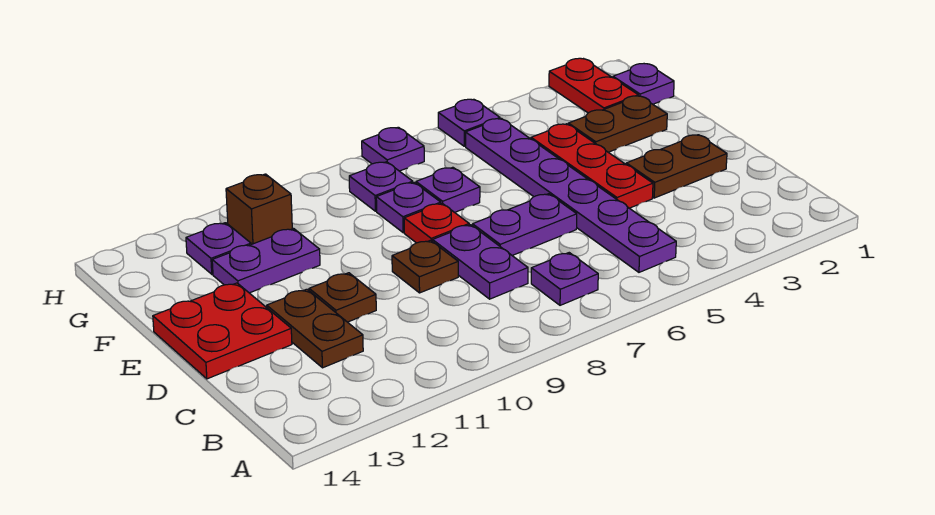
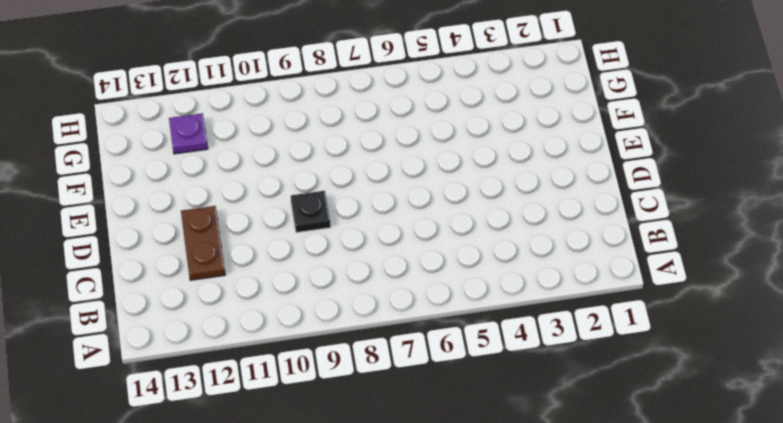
black 1x1 plate [291,191,331,232] -> brown 1x1 plate [392,240,458,293]
none -> purple 1x6 plate [466,118,676,272]
none -> purple 1x1 plate [531,253,598,305]
none -> purple 1x2 plate [433,225,528,299]

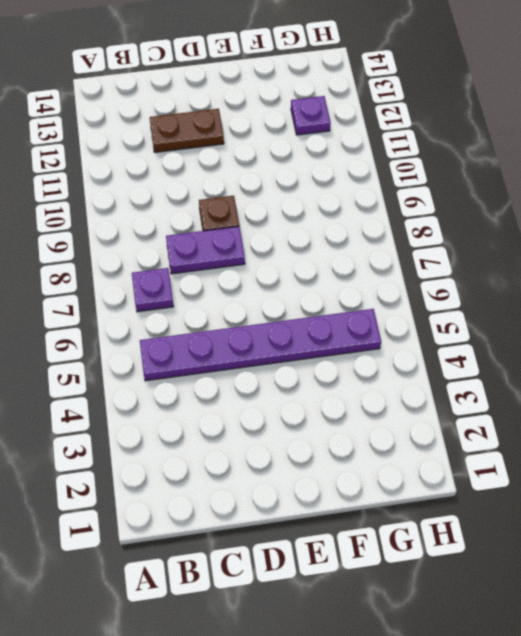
none -> brown 1x2 plate [626,135,727,198]
none -> red 1x3 plate [531,124,653,208]
none -> purple 1x2 plate [472,194,577,255]

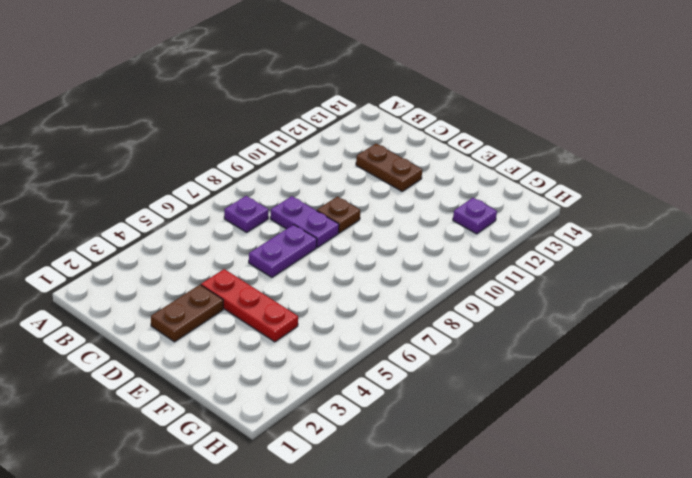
none -> purple 1x6 plate [466,118,676,272]
none -> brown 1x1 plate [309,273,376,322]
none -> red 2x2 plate [153,283,292,379]

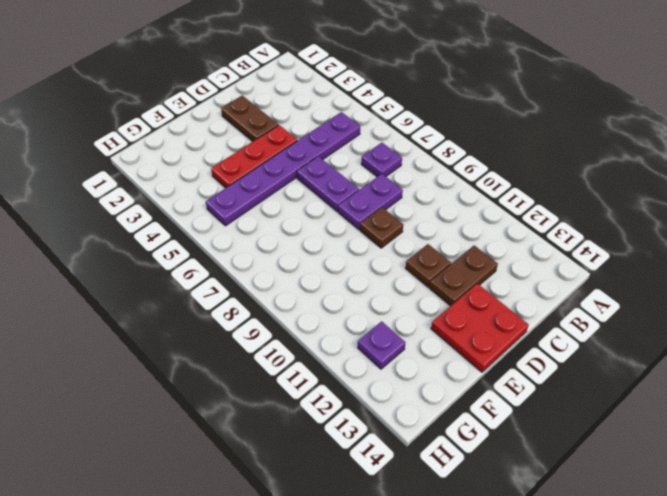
none -> red 1x1 plate [404,203,469,243]
none -> brown 1x2 plate [568,96,667,152]
none -> purple 1x1 plate [416,167,480,212]

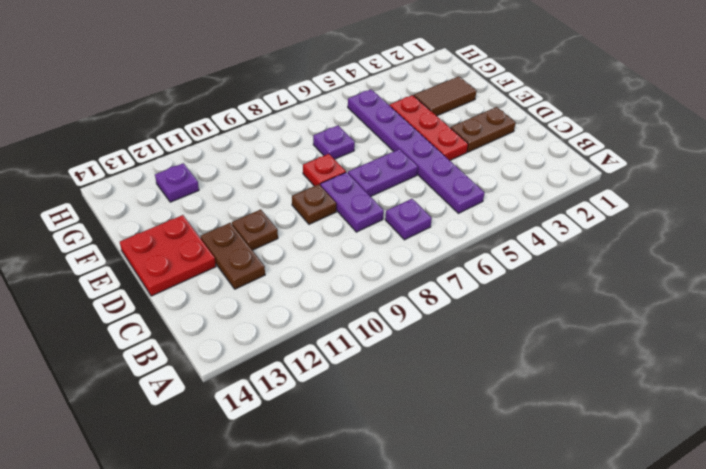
brown 1x2 tile [414,76,476,116] -> brown 1x2 plate [568,96,667,152]
none -> purple 1x1 plate [376,182,441,233]
none -> purple 1x2 plate [212,229,320,293]
none -> purple 1x1 plate [613,64,674,104]

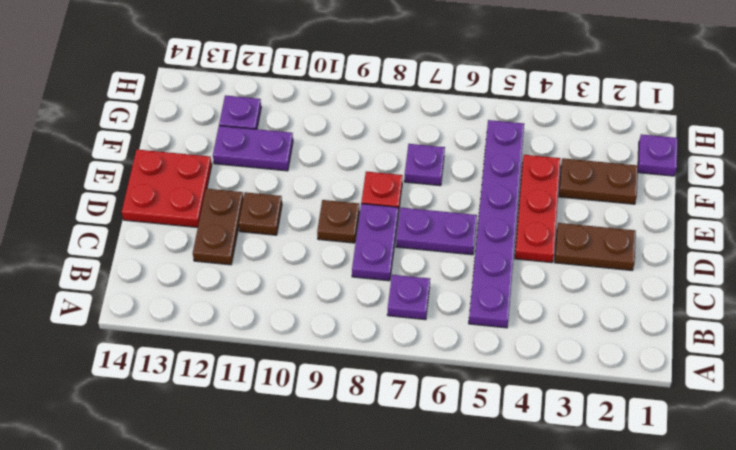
none -> purple 1x1 plate [376,182,441,233]
none -> red 1x2 plate [549,58,638,113]
none -> purple 1x1 plate [349,162,413,211]

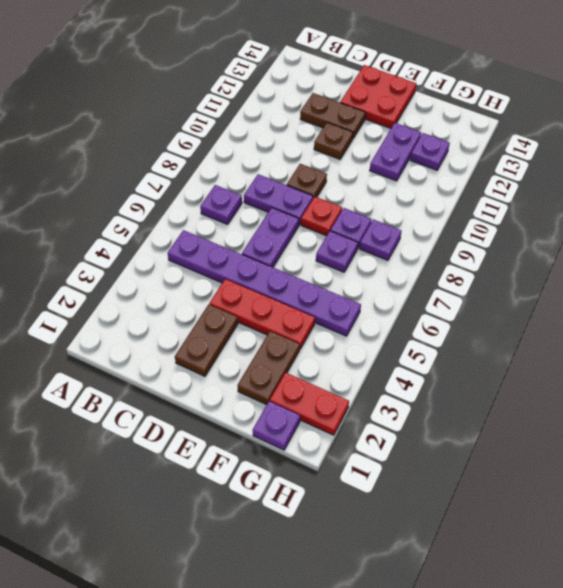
none -> brown 1x1 brick [226,174,292,244]
none -> purple 1x1 plate [438,99,500,146]
none -> purple 1x1 plate [362,127,424,171]

